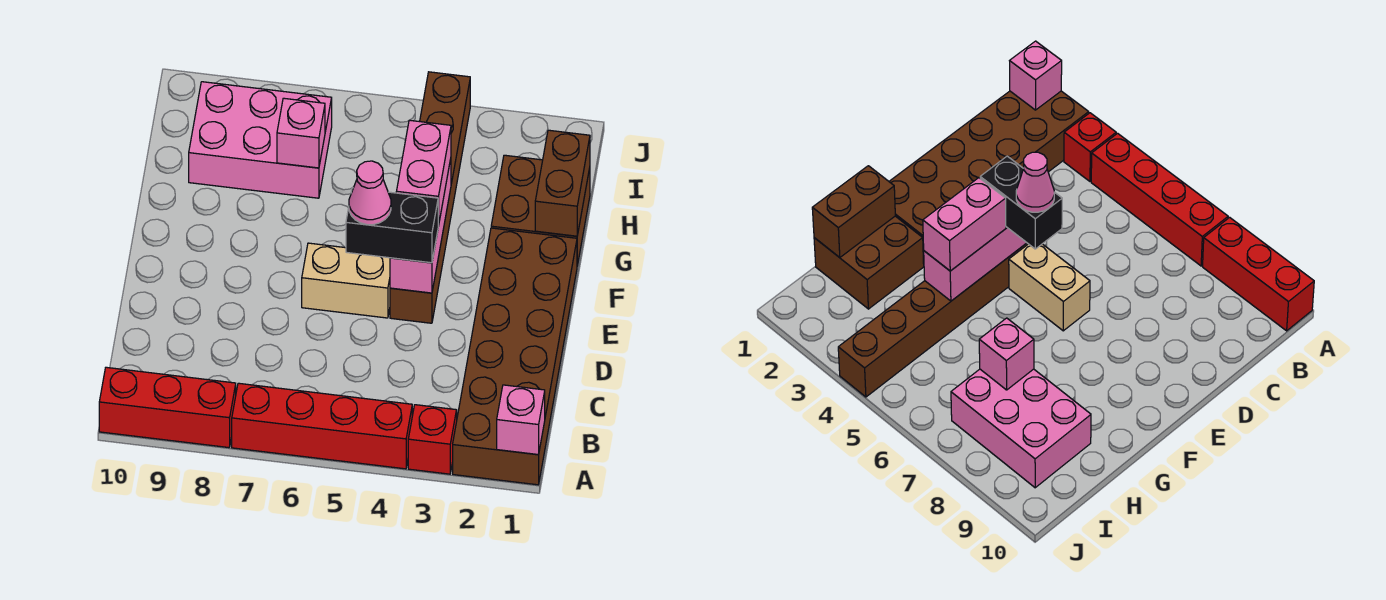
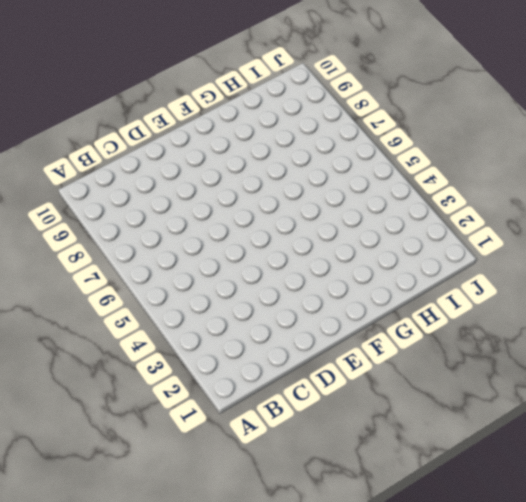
none -> brown 2x6 brick [453,228,577,485]
none -> red 1x1 brick [408,405,457,474]
none -> red 1x4 brick [232,383,412,469]

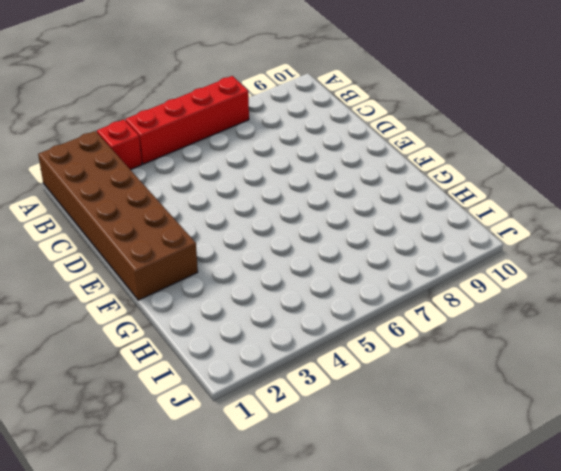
none -> red 1x3 brick [99,367,236,448]
none -> brown 1x6 brick [390,72,470,323]
none -> tan 1x2 brick [302,243,390,318]

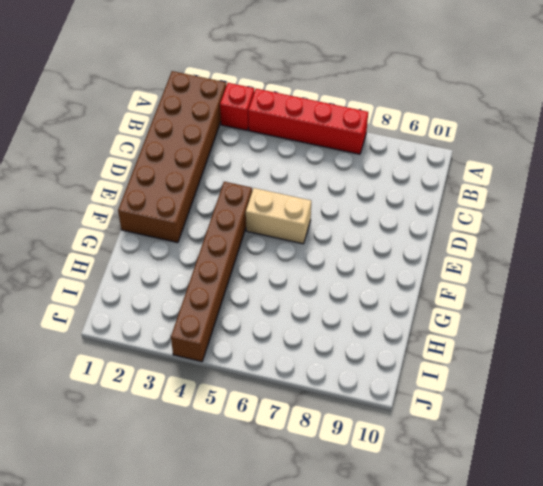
none -> red 1x3 brick [99,367,236,448]
none -> brown 2x2 brick [491,155,590,266]
none -> pink 2x3 brick [189,82,332,198]

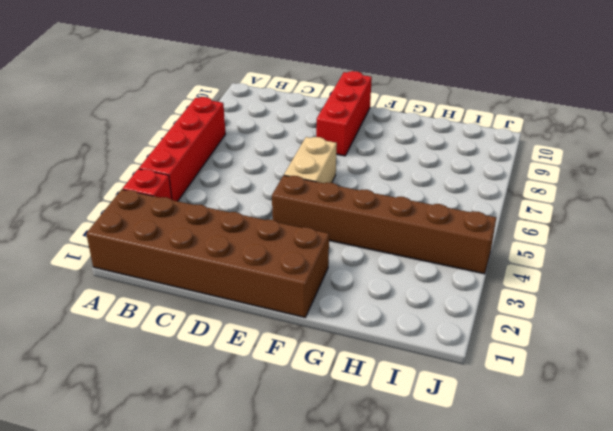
red 1x3 brick [316,71,372,156] -> red 1x3 brick moved to [99,367,236,448]
none -> brown 2x2 brick [491,155,590,266]
none -> pink 2x3 brick [189,82,332,198]
none -> pink 1x1 brick [497,385,545,455]

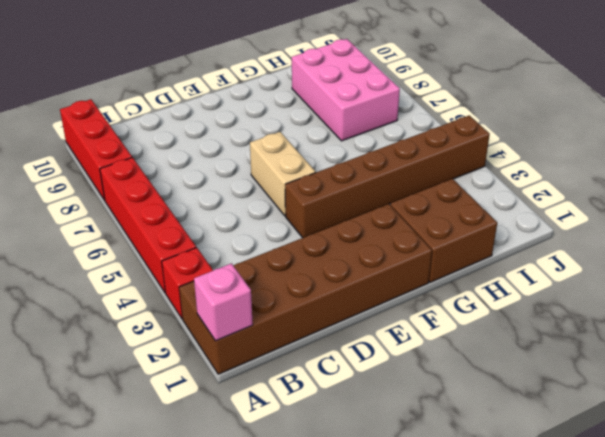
none -> pink 1x3 brick [390,159,451,293]
none -> brown 1x2 brick [535,130,590,236]
none -> pink 1x1 brick [277,98,325,168]

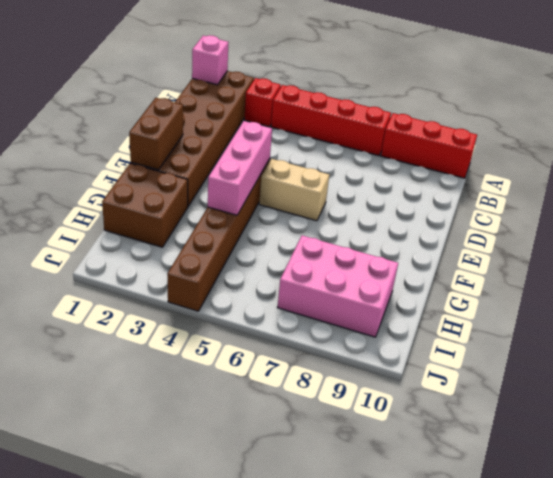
brown 1x2 brick [129,98,183,170] -> brown 1x2 brick moved to [535,130,590,236]
none -> pink 1x1 brick [277,98,325,168]
none -> black 1x2 brick [346,188,438,263]
none -> pink 1x2 brick [396,120,451,226]

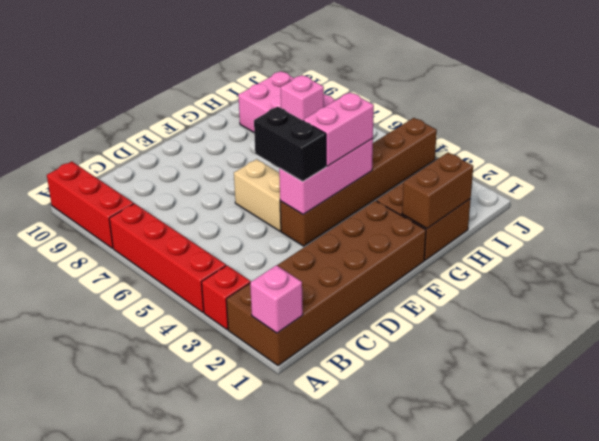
none -> pink 1x1 cone [349,161,391,225]

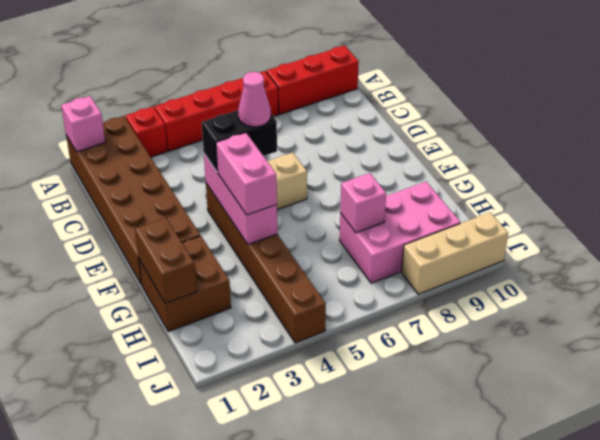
tan 1x3 brick [402,212,508,294] -> none

